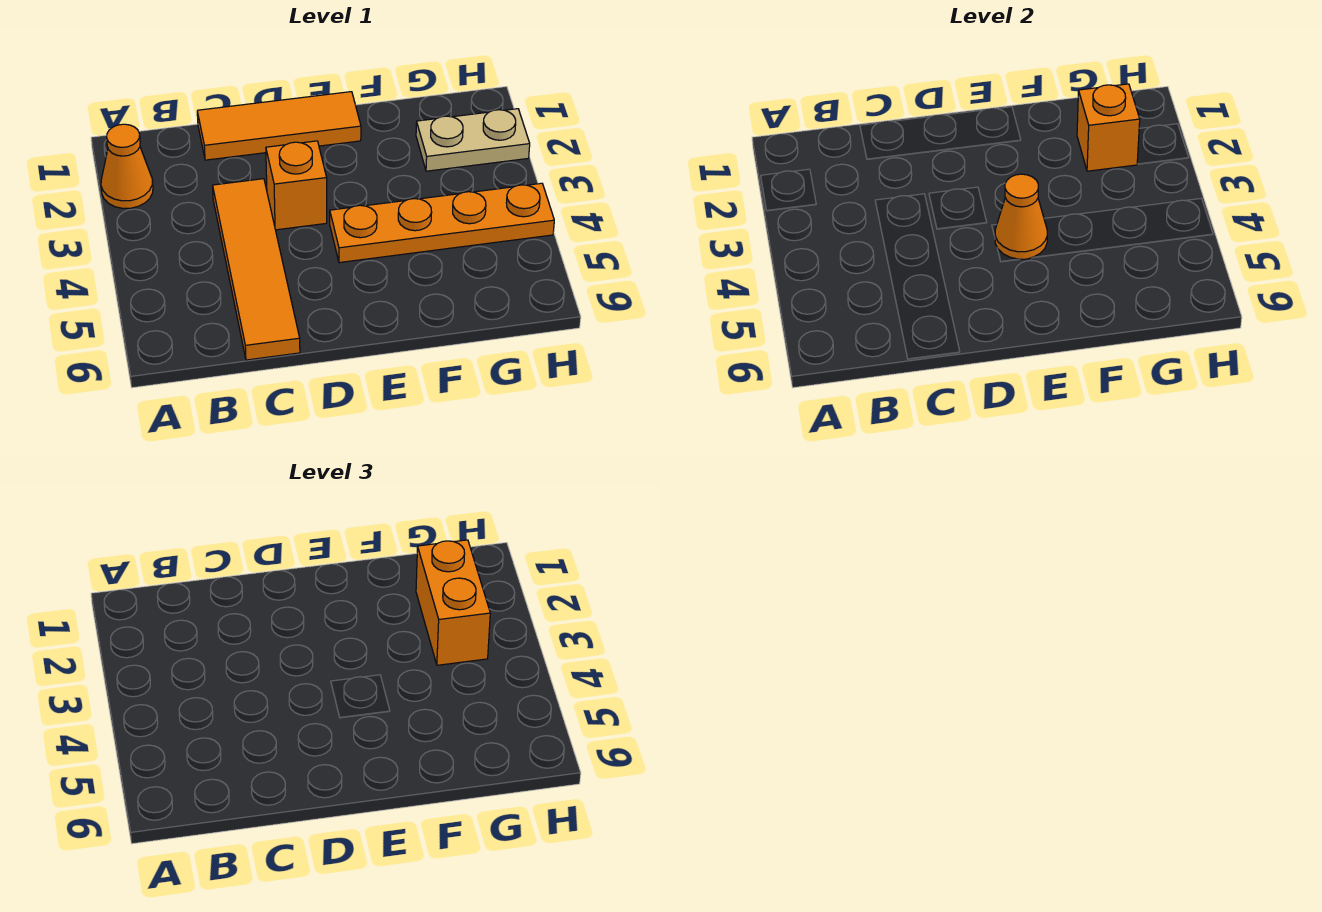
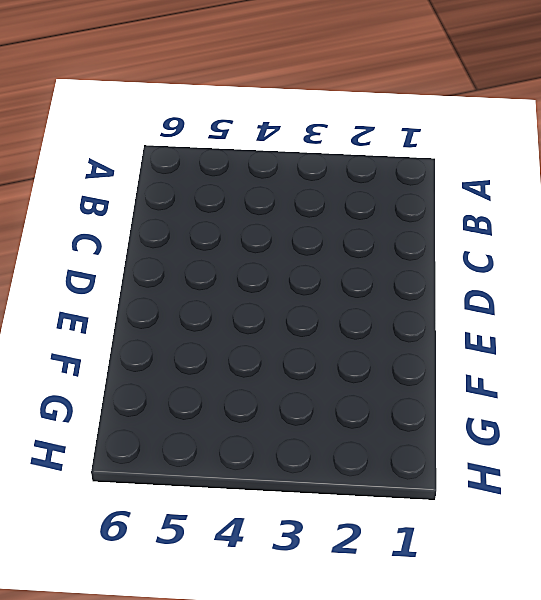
none -> orange 1x1 cone [101,124,153,208]
none -> orange 1x3 tile [197,92,361,160]

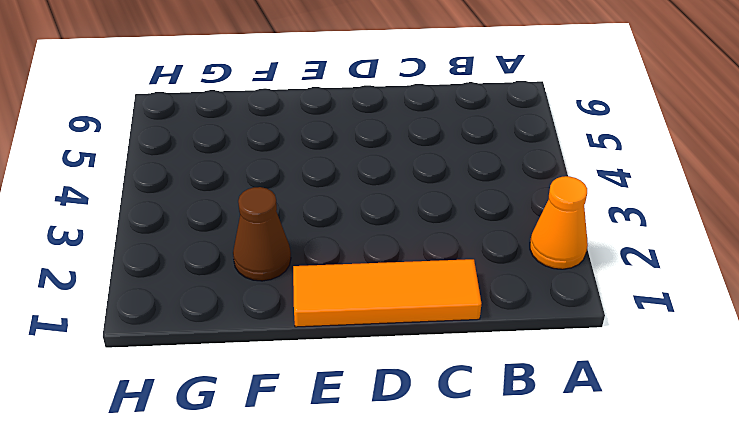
brown 1x1 cone [233,187,291,281] -> none
none -> orange 1x4 tile [213,179,300,360]
none -> orange 1x1 brick [266,141,327,230]

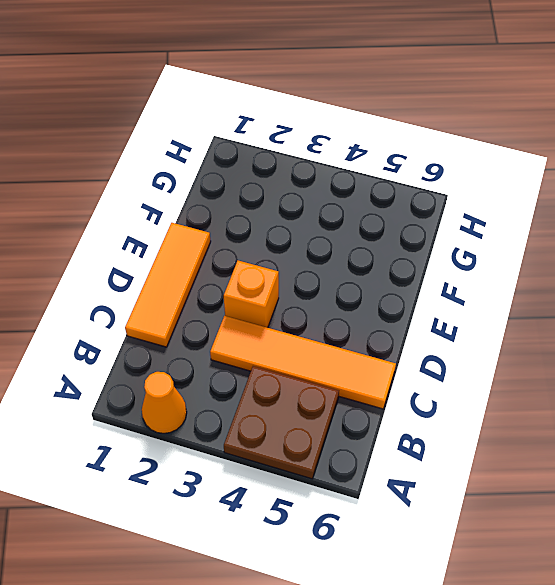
brown 2x2 plate [224,366,339,479] -> none
none -> orange 1x4 plate [330,183,554,263]
none -> tan 1x2 plate [416,109,530,171]

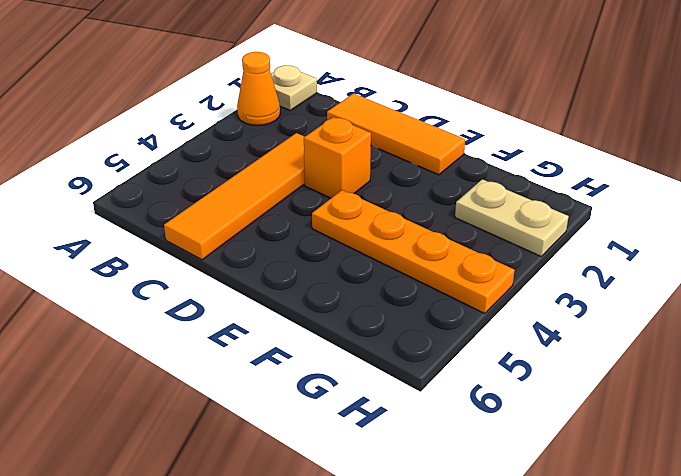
tan 1x1 plate [271,65,317,110] -> none
none -> orange 1x1 cone [995,174,1047,259]
none -> orange 1x1 brick [1077,84,1140,171]

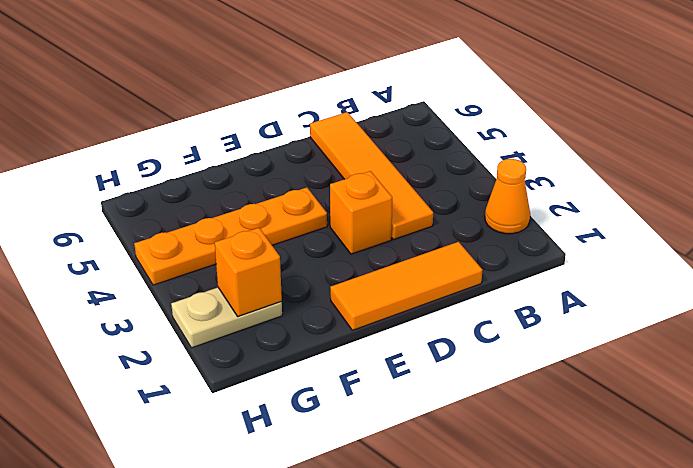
none -> orange 1x1 cone [995,174,1047,259]
none -> orange 1x2 brick [416,540,490,665]

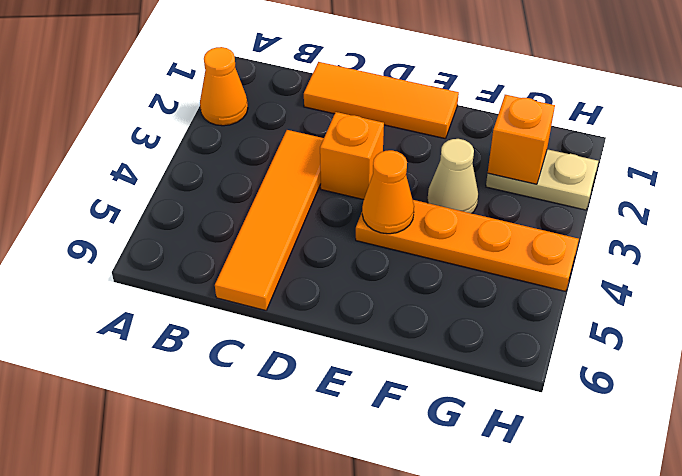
tan 1x1 cone [427,139,478,213] -> none
none -> orange 1x2 brick [416,540,490,665]

